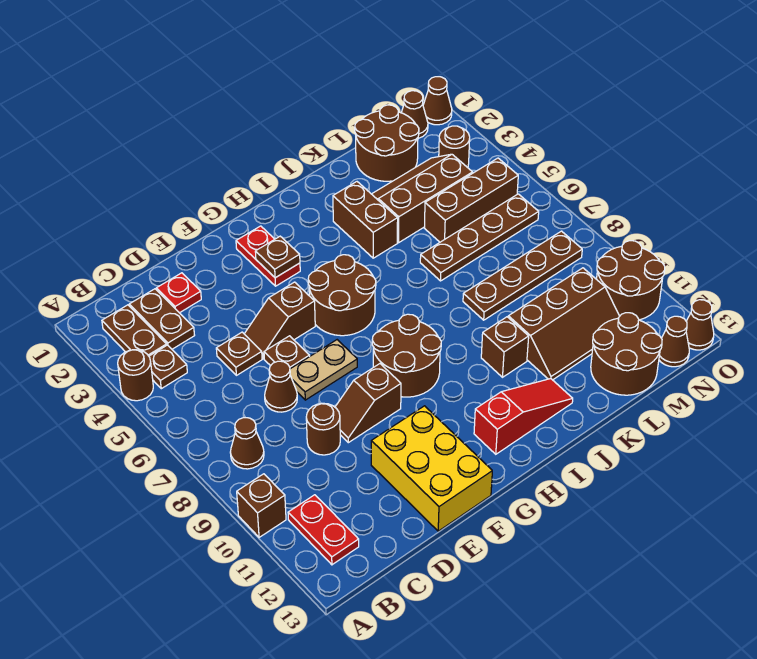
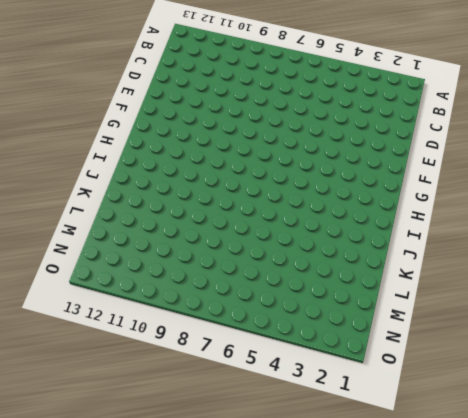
none -> brown 1x1 round brick [118,350,153,401]
none -> brown 1x1 brick [237,474,286,537]
none -> brown 1x2 plate [102,305,167,356]
none -> brown 1x1 plate [149,345,187,389]

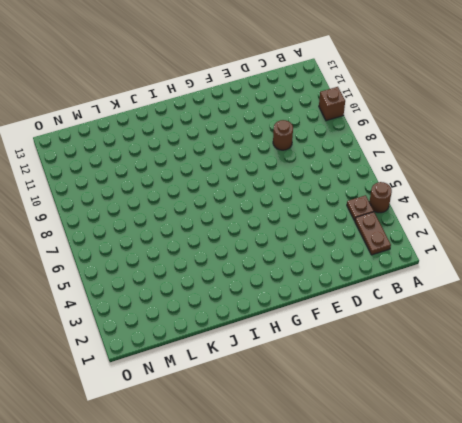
none -> brown 1x1 cone [230,418,264,469]
none -> red 1x2 plate [288,495,359,565]
none -> brown 1x2 plate [129,289,195,349]
none -> red 1x1 plate [156,273,201,313]

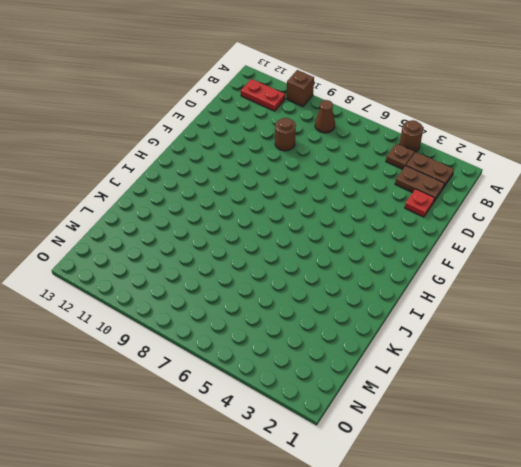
none -> brown 1x1 plate [216,332,262,375]
none -> brown 1x1 cone [265,361,297,412]
none -> brown 1x2 slope [245,282,315,359]
none -> brown 1x1 plate [264,336,310,369]

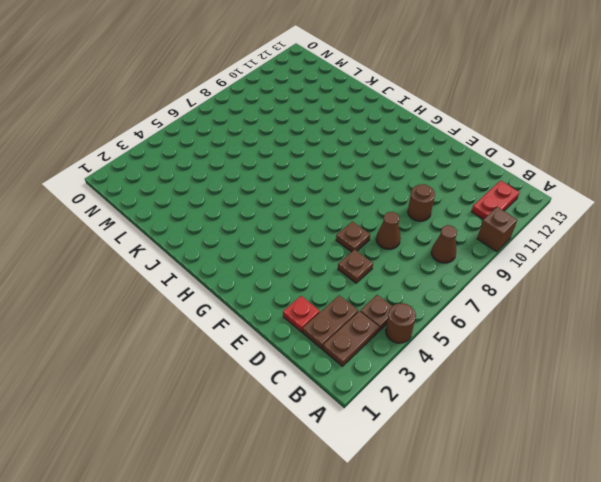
none -> brown 1x2 slope [245,282,315,359]
none -> tan 1x2 plate [290,340,357,400]
none -> brown 1x2 slope [335,364,401,443]
none -> yellow 2x3 brick [371,406,492,531]

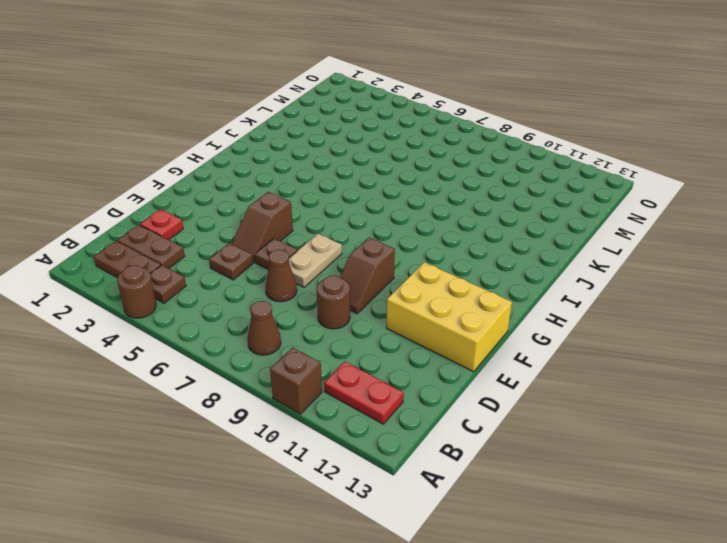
none -> red 1x2 plate [236,226,300,286]
none -> brown 2x2 round brick [308,255,376,336]
none -> brown 2x2 round brick [372,314,441,397]
none -> red 1x3 slope [474,379,573,454]

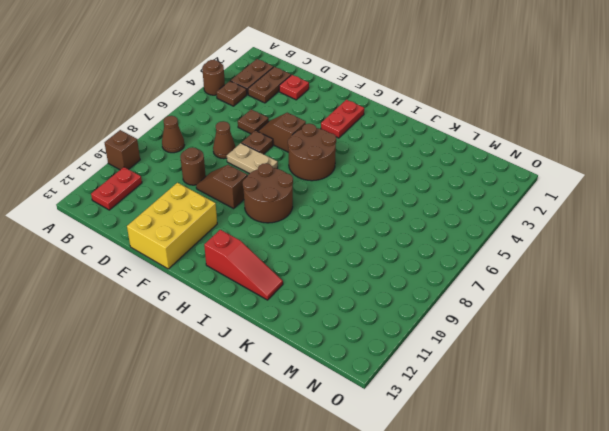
none -> brown 1x2 brick [333,182,398,258]
none -> brown 1x1 brick [481,317,529,377]
none -> brown 2x3 slope [372,154,473,243]
none -> brown 1x4 plate [420,194,539,281]

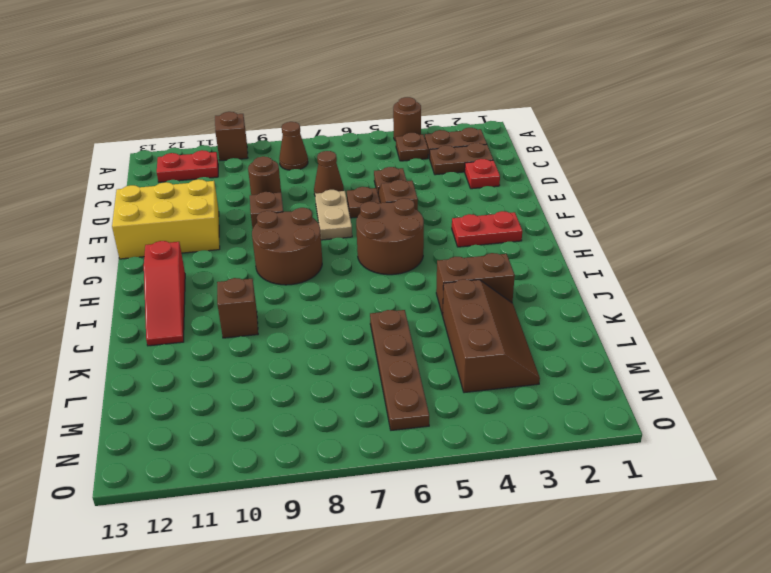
none -> brown 1x4 plate [463,231,582,320]
none -> brown 2x3 slope [508,268,620,380]
none -> brown 2x2 round brick [355,105,419,181]
none -> brown 1x3 brick [425,158,518,242]

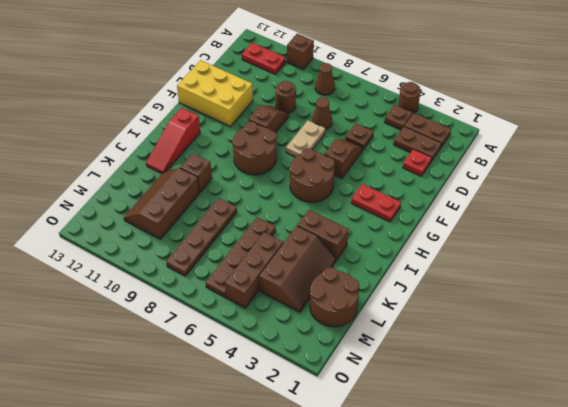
none -> brown 1x1 plate [264,336,310,369]
none -> brown 2x2 round brick [591,313,662,395]
none -> brown 1x1 cone [401,91,428,138]
none -> brown 1x1 round brick [439,126,470,168]

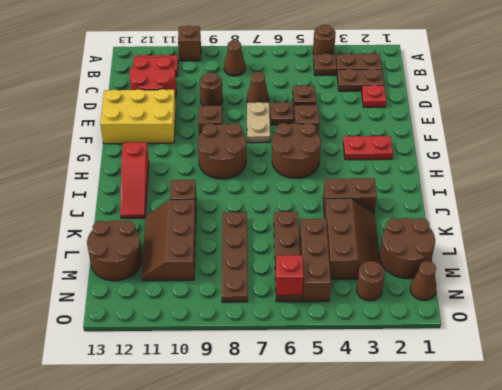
red 2x2 round brick [129,57,177,97] -> none
red 1x1 brick [276,255,304,296] -> none
none -> brown 2x2 round brick [597,241,665,320]
none -> brown 1x1 cone [659,316,689,367]
none -> brown 1x1 cone [423,77,452,125]
none -> brown 1x1 cone [686,300,714,350]

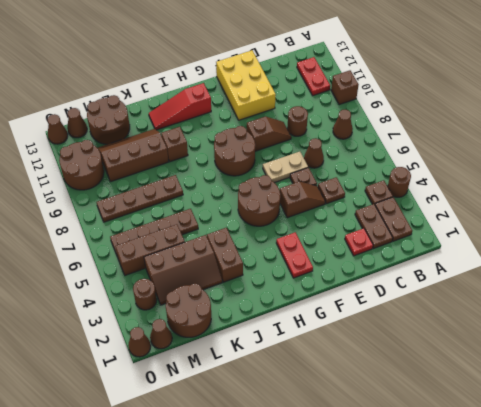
none -> brown 1x1 plate [255,236,300,278]

